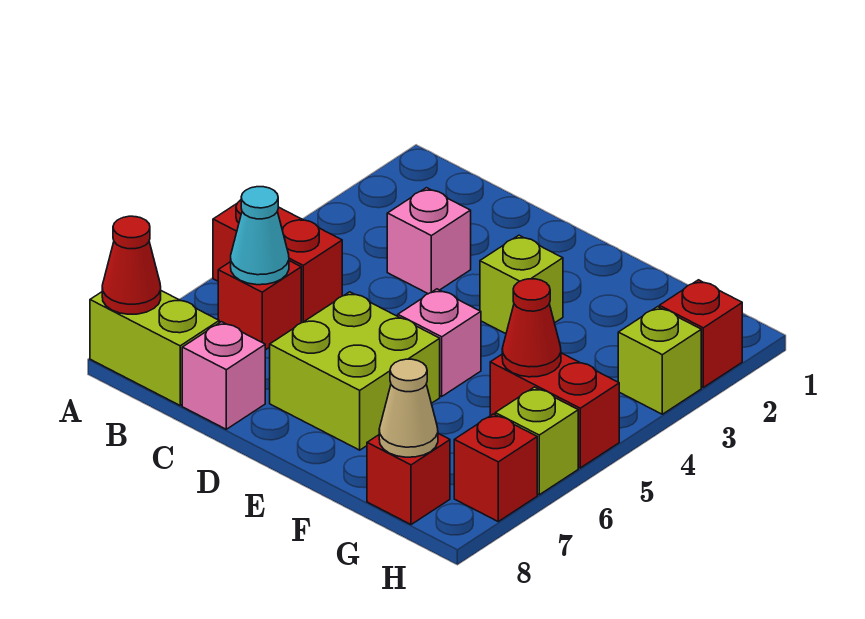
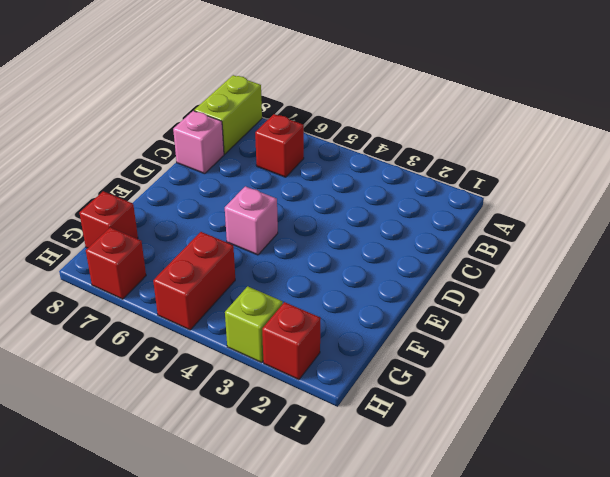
none -> red 1x2 brick [213,200,342,323]
none -> pink 1x1 brick [387,188,471,294]
none -> lime 2x2 brick [270,292,440,450]

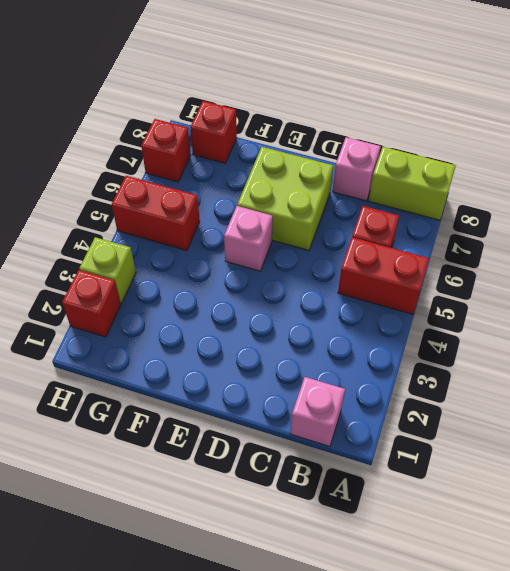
pink 1x1 brick [290,377,345,446] -> pink 1x1 brick moved to [387,188,471,294]
none -> lime 1x1 brick [480,235,563,334]
none -> lime 1x1 brick [495,387,578,495]
none -> red 1x1 cone [102,216,161,314]

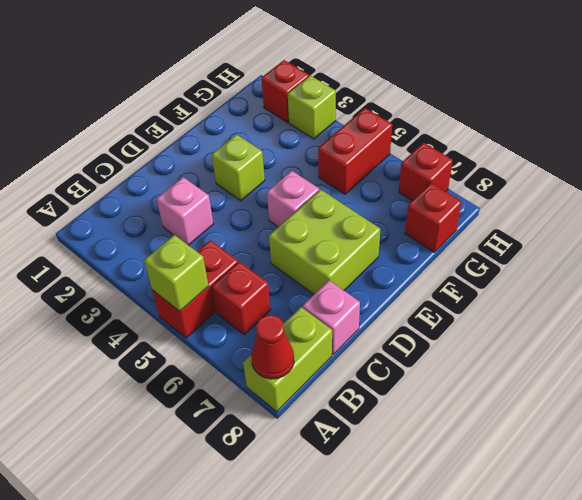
lime 1x1 brick [144,235,209,311] -> lime 1x1 brick moved to [495,387,578,495]
none -> cyan 1x1 cone [231,187,289,285]
none -> red 1x1 cone [502,279,561,377]
none -> tan 1x1 cone [379,359,438,457]

